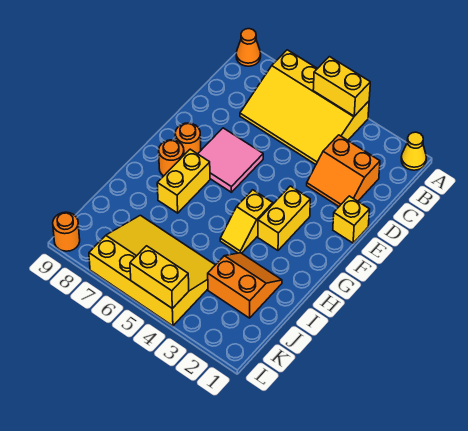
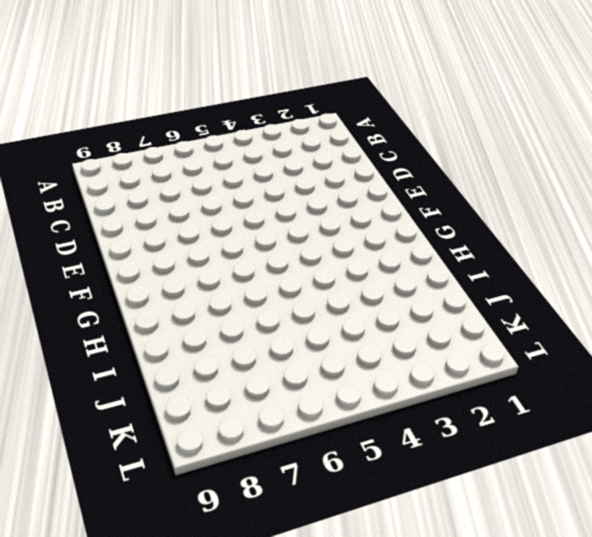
none -> yellow 1x1 cone [401,132,426,170]
none -> yellow 3x4 slope [240,50,369,164]
none -> orange 1x1 cone [236,29,261,66]

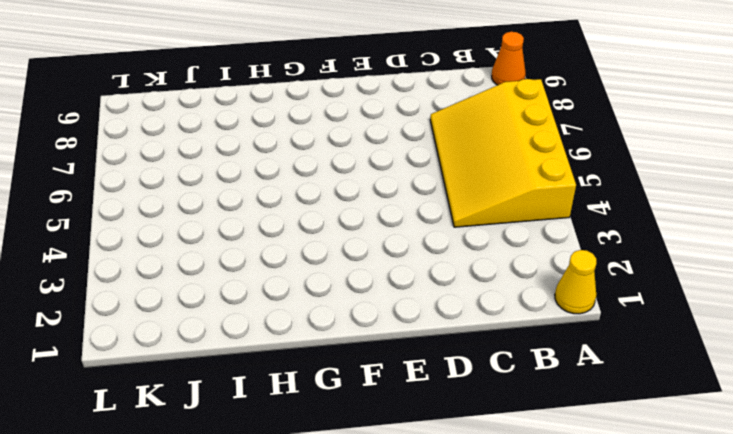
none -> orange 2x2 slope [307,135,380,206]
none -> yellow 1x1 brick [333,196,370,243]
none -> pink 2x2 tile [198,128,263,192]

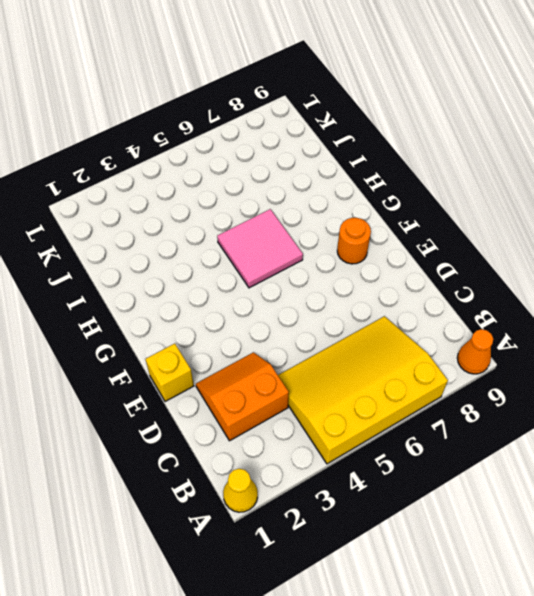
pink 2x2 tile [217,209,303,288] -> pink 2x2 tile moved to [198,128,263,192]
none -> yellow 1x2 brick [258,186,310,250]
none -> yellow 1x2 slope [220,190,273,253]
none -> yellow 1x2 brick [157,149,210,213]

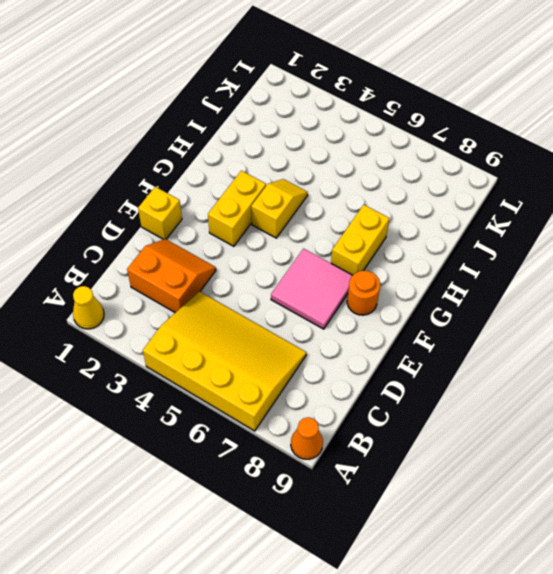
none -> orange 1x1 round brick [159,140,184,176]
none -> orange 2x2 slope [208,253,282,318]
none -> yellow 3x4 slope [89,215,215,326]

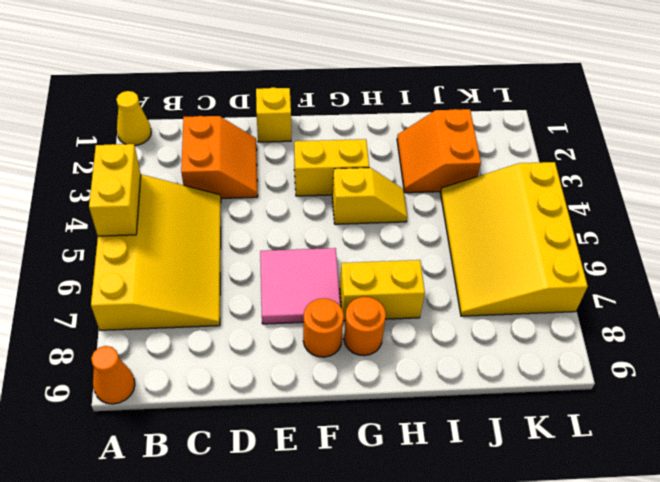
none -> orange 1x1 round brick [53,212,80,251]
none -> yellow 1x2 brick [130,246,189,308]

